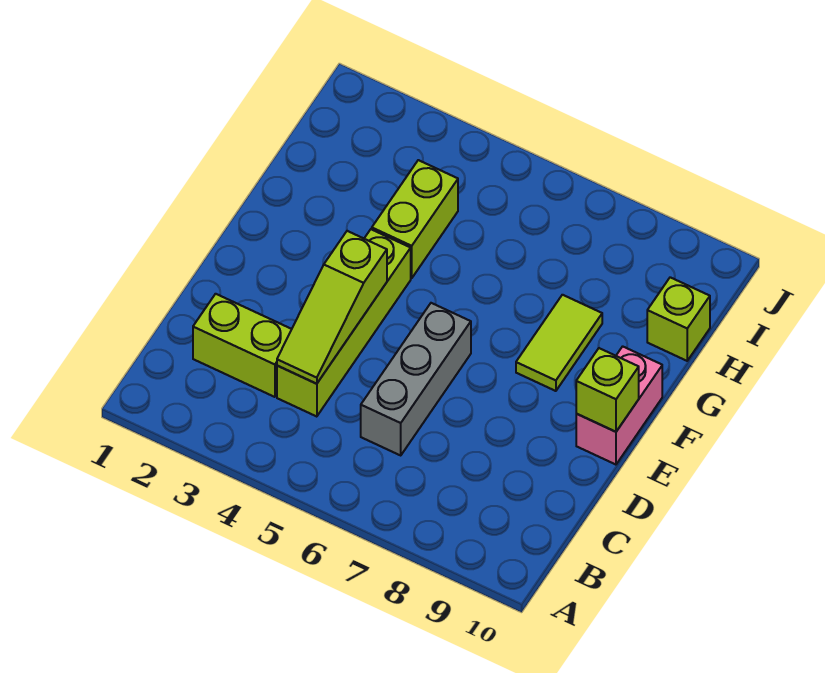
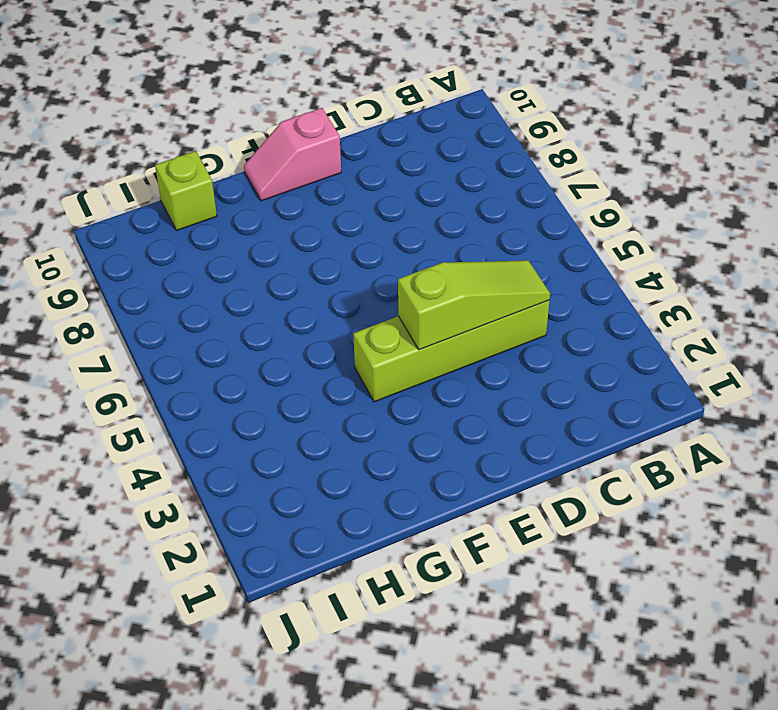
pink 1x2 slope [244,108,341,201] -> pink 1x2 brick [576,346,662,465]
none -> lime 1x2 brick [193,294,292,397]
none -> grey 1x3 brick [361,303,471,455]

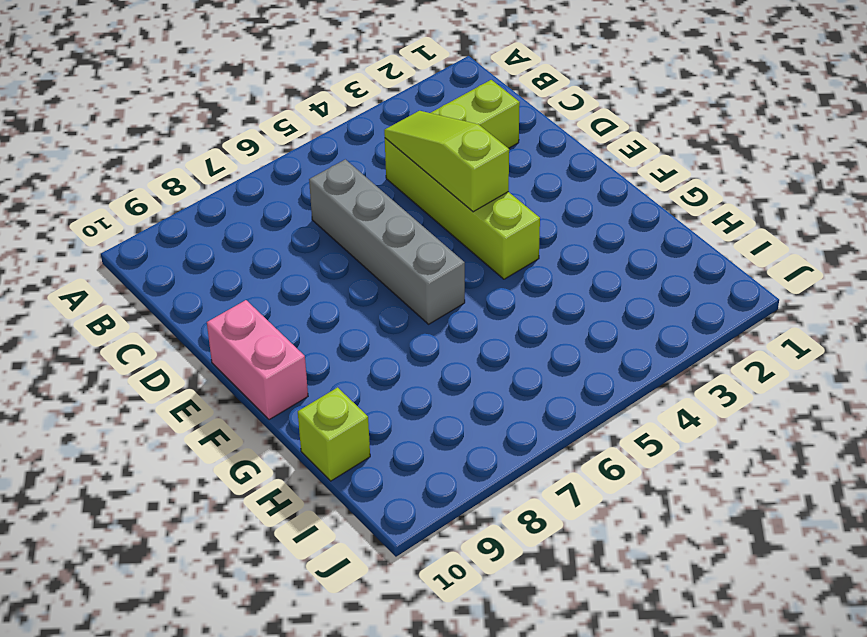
grey 1x4 brick [309,159,465,324] -> grey 1x3 brick [361,303,471,455]
none -> lime 1x2 tile [516,295,602,391]
none -> lime 1x2 brick [372,160,458,278]

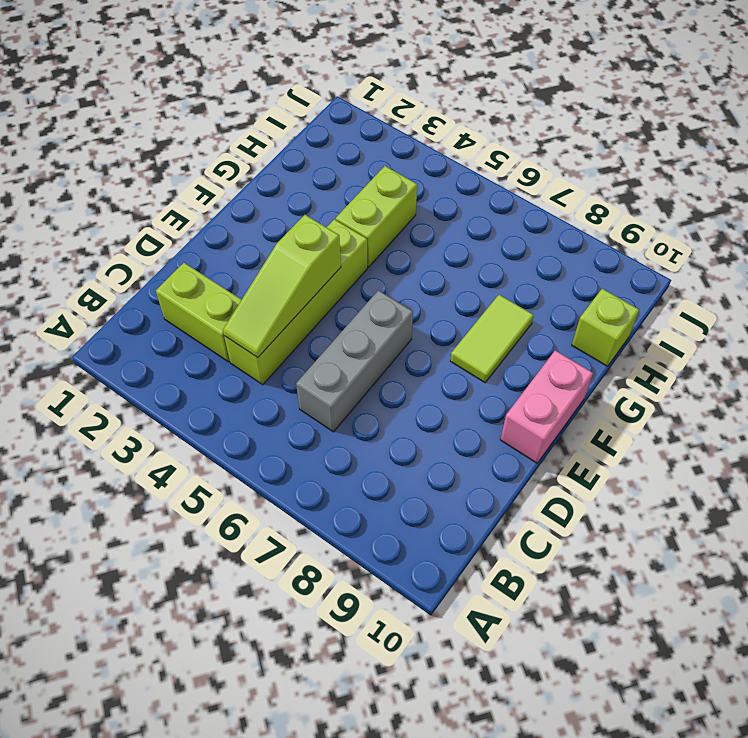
none -> lime 1x1 brick [576,348,639,432]

